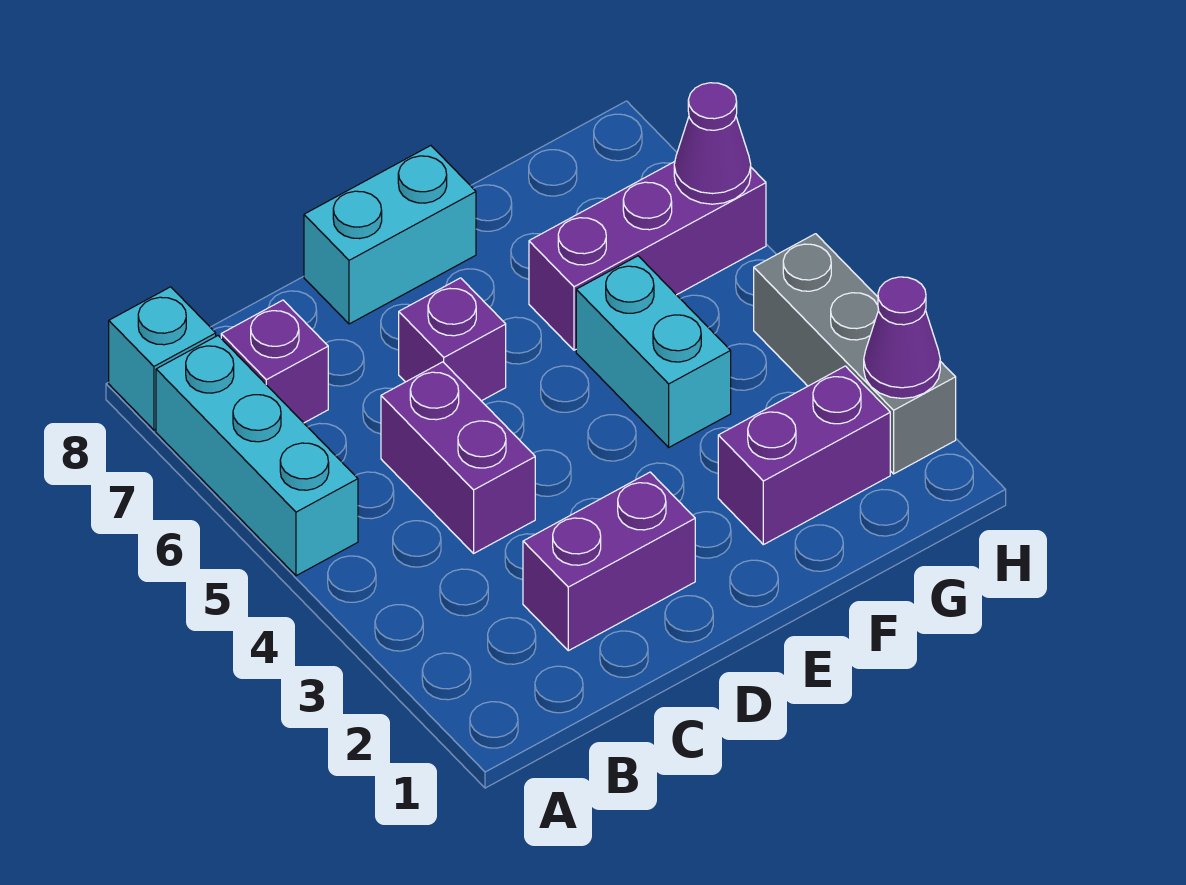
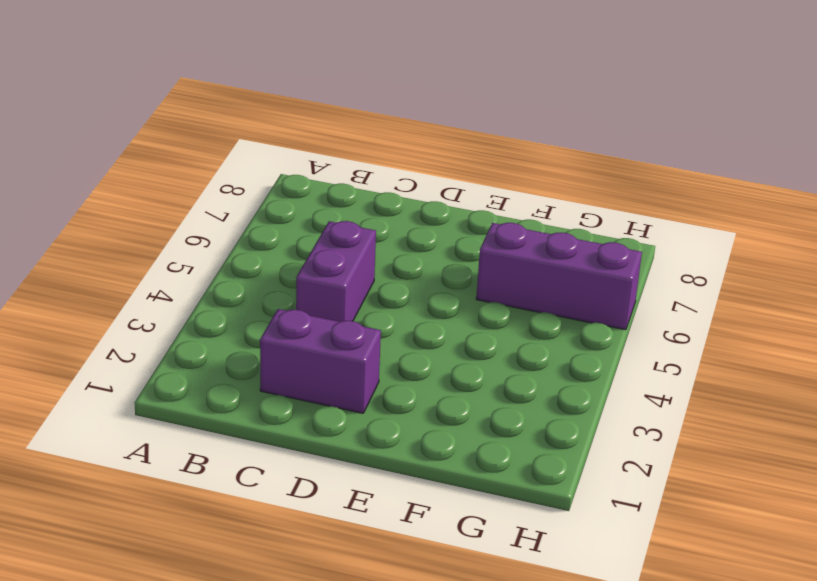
none -> cyan 1x3 brick [156,336,358,576]
none -> cyan 1x1 brick [109,287,216,430]
none -> purple 1x1 brick [221,300,328,423]

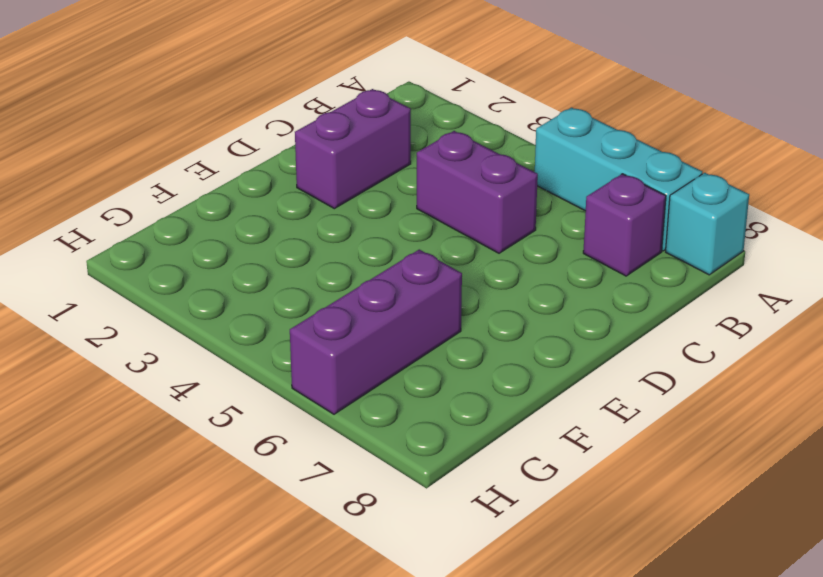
none -> purple 1x1 brick [399,278,506,401]
none -> cyan 1x2 brick [304,146,476,324]
none -> purple 1x2 brick [718,366,890,545]

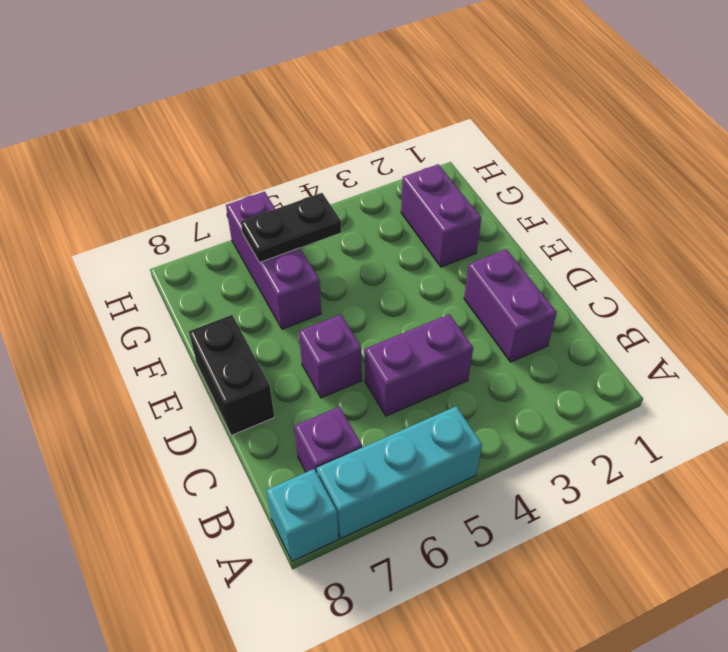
black 1x2 brick [189,315,274,436] -> cyan 1x2 brick [304,146,476,324]
black 1x2 plate [241,193,341,263] -> none
none -> cyan 1x2 brick [576,256,731,447]
none -> grey 1x3 brick [754,234,956,474]
none -> purple 1x1 cone [864,277,940,398]

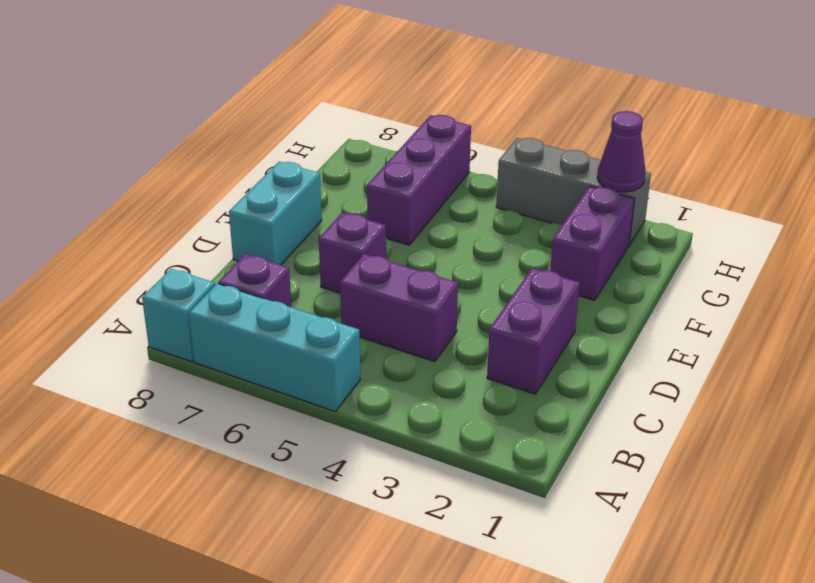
none -> cyan 1x2 brick [576,256,731,447]
none -> purple 1x1 cone [674,83,751,204]

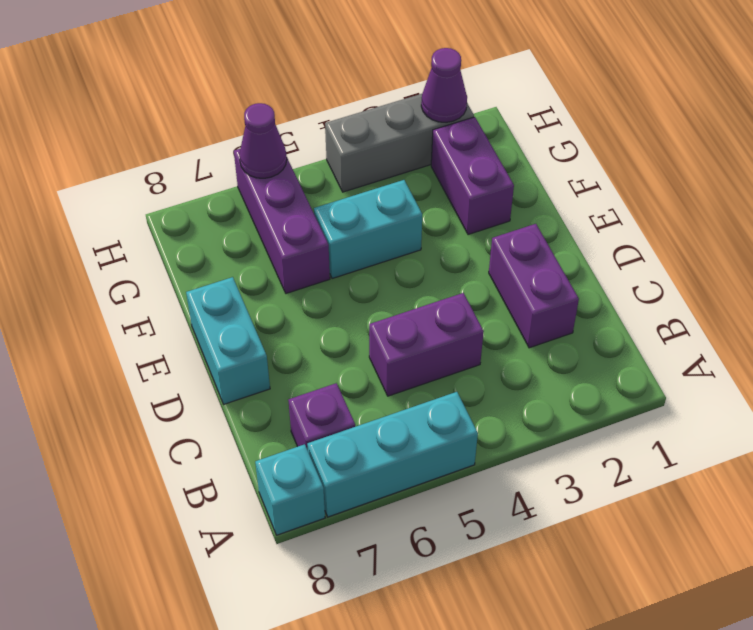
none -> purple 1x1 brick [399,278,506,401]

